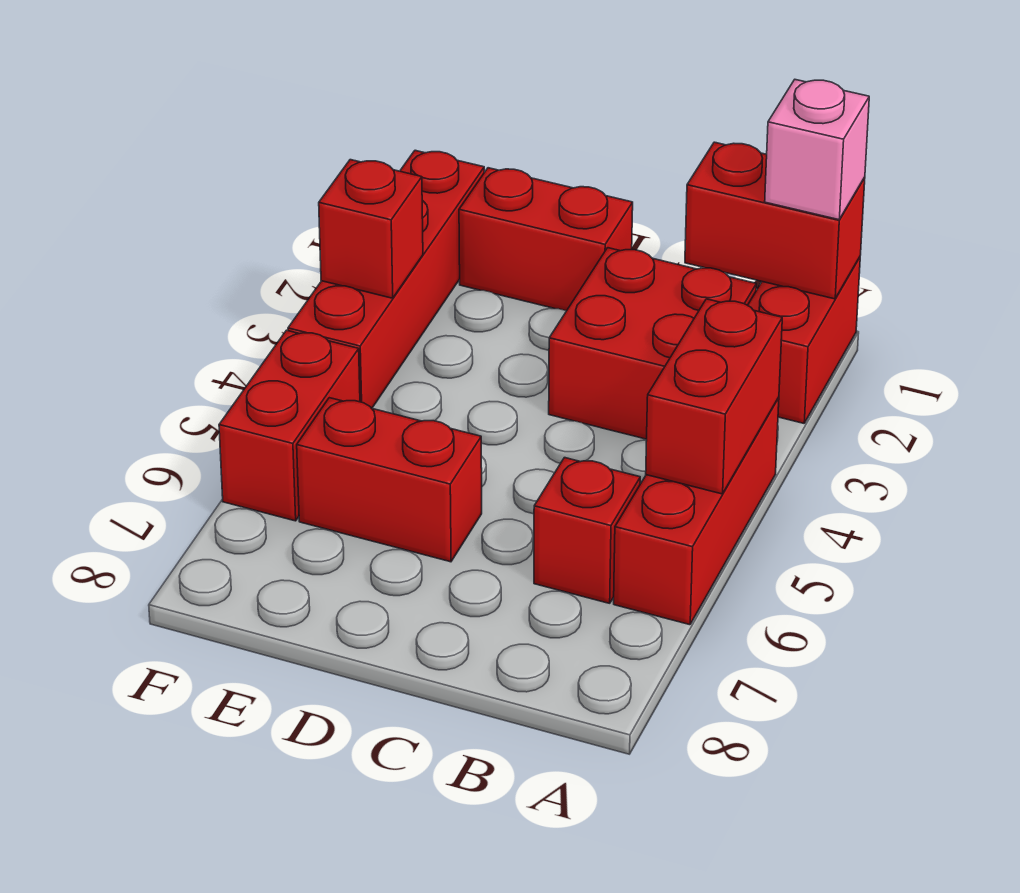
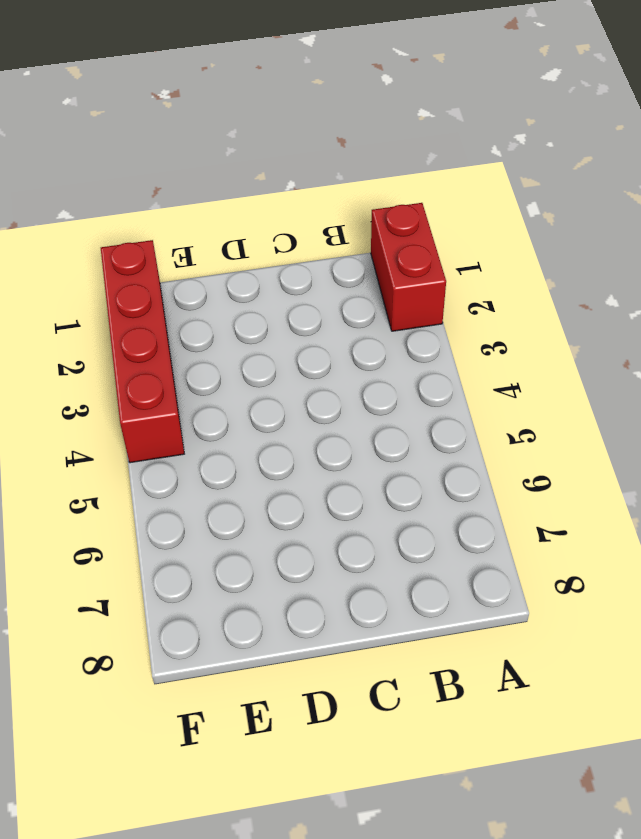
none -> red 1x3 brick [614,398,779,625]
none -> red 2x2 brick [549,248,756,439]
none -> red 1x1 brick [534,458,640,603]

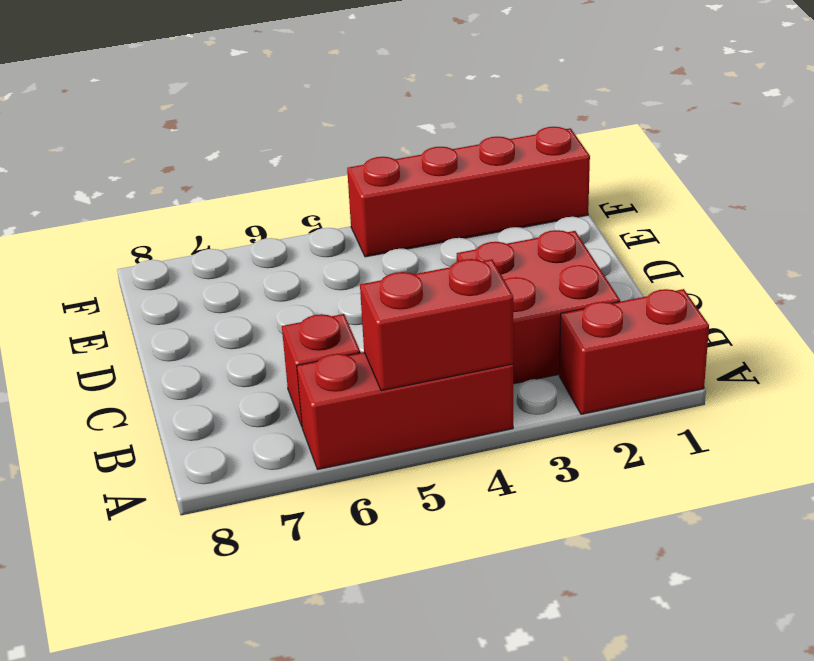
none -> red 1x2 brick [459,168,633,311]
none -> red 1x2 brick [297,398,482,562]
none -> red 1x2 brick [219,330,360,521]

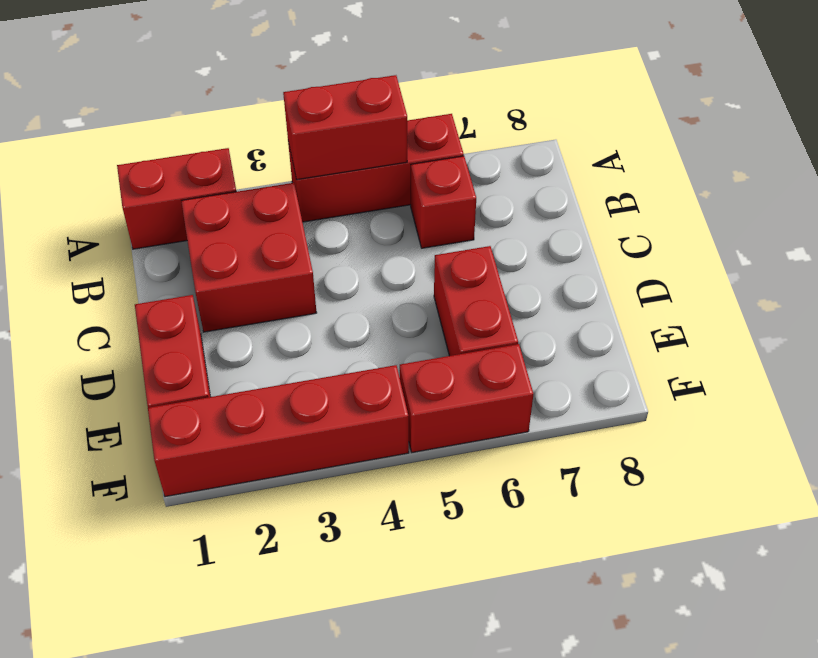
none -> red 1x2 brick [685,142,865,299]
none -> red 1x1 brick [319,160,423,298]
none -> pink 1x1 brick [765,80,869,220]

